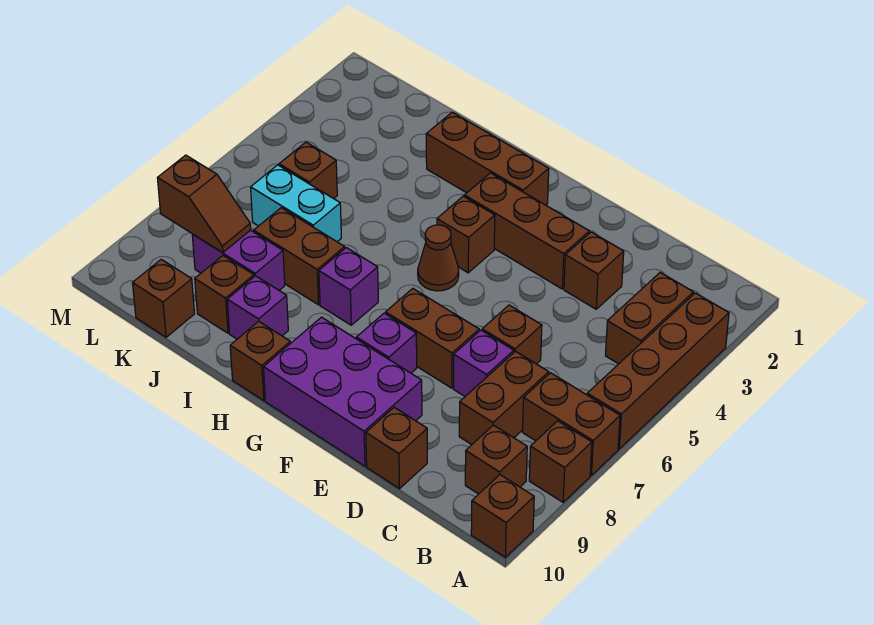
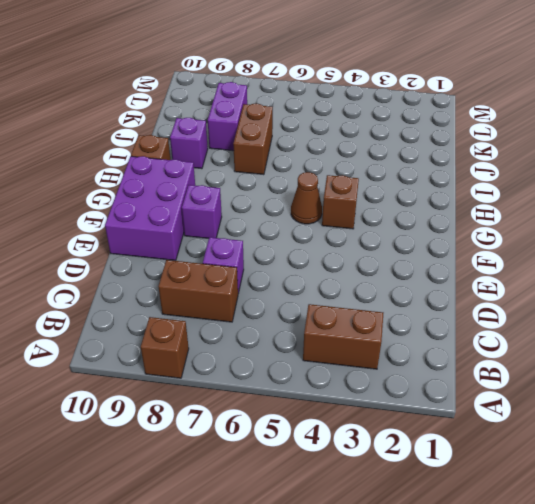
none -> brown 1x4 brick [587,293,729,449]
none -> brown 1x2 brick [523,373,620,475]
none -> brown 1x1 brick [471,475,534,557]

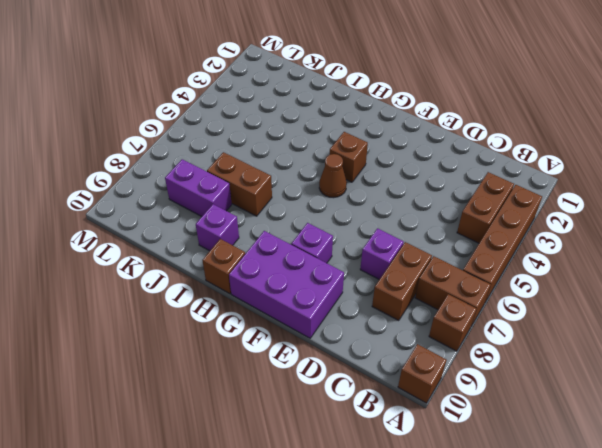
none -> brown 1x1 brick [465,425,527,494]
none -> brown 1x1 brick [564,232,624,309]
none -> brown 1x1 brick [482,305,542,364]

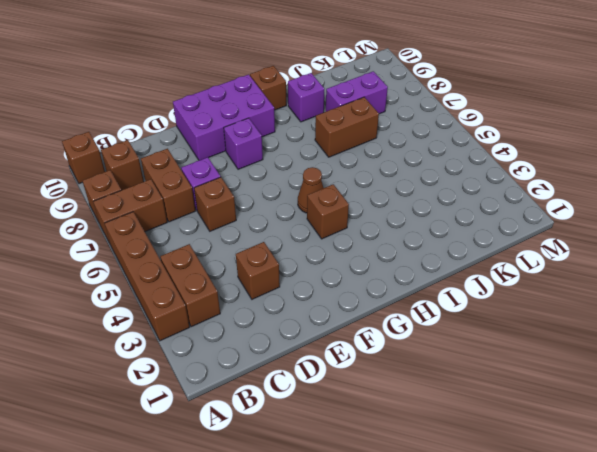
none -> brown 1x1 brick [366,407,427,489]
none -> brown 1x3 brick [464,173,589,289]
none -> brown 1x2 brick [386,288,479,388]

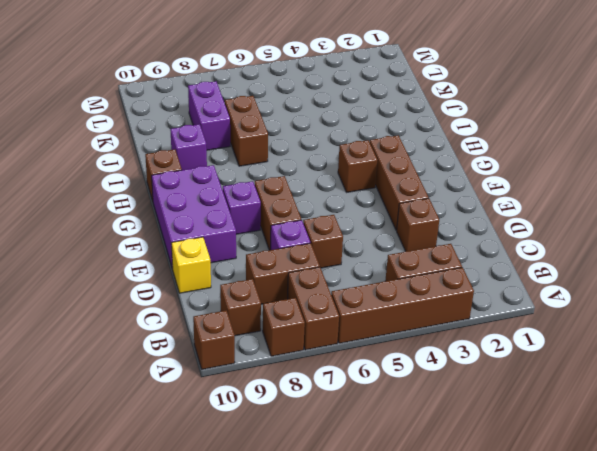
yellow 1x1 brick [171,237,211,293] -> brown 1x1 brick [366,407,427,489]
none -> brown 1x3 brick [426,112,549,205]
none -> brown 1x1 cone [418,225,459,291]
none -> purple 1x1 brick [319,248,378,325]

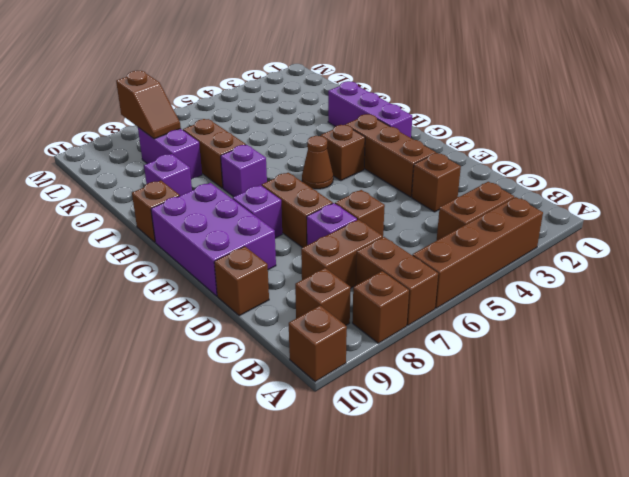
purple 1x3 brick [328,81,412,138] -> brown 1x3 brick [426,112,549,205]
none -> cyan 1x2 brick [251,165,341,242]
none -> brown 1x1 brick [195,256,254,333]
none -> brown 1x1 brick [279,142,337,199]

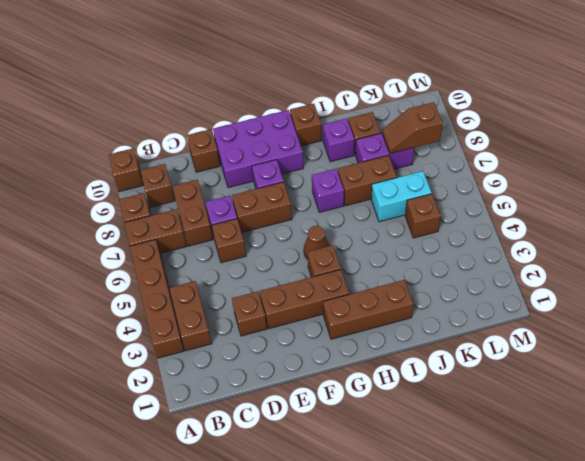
none -> brown 1x1 brick [133,259,194,337]

